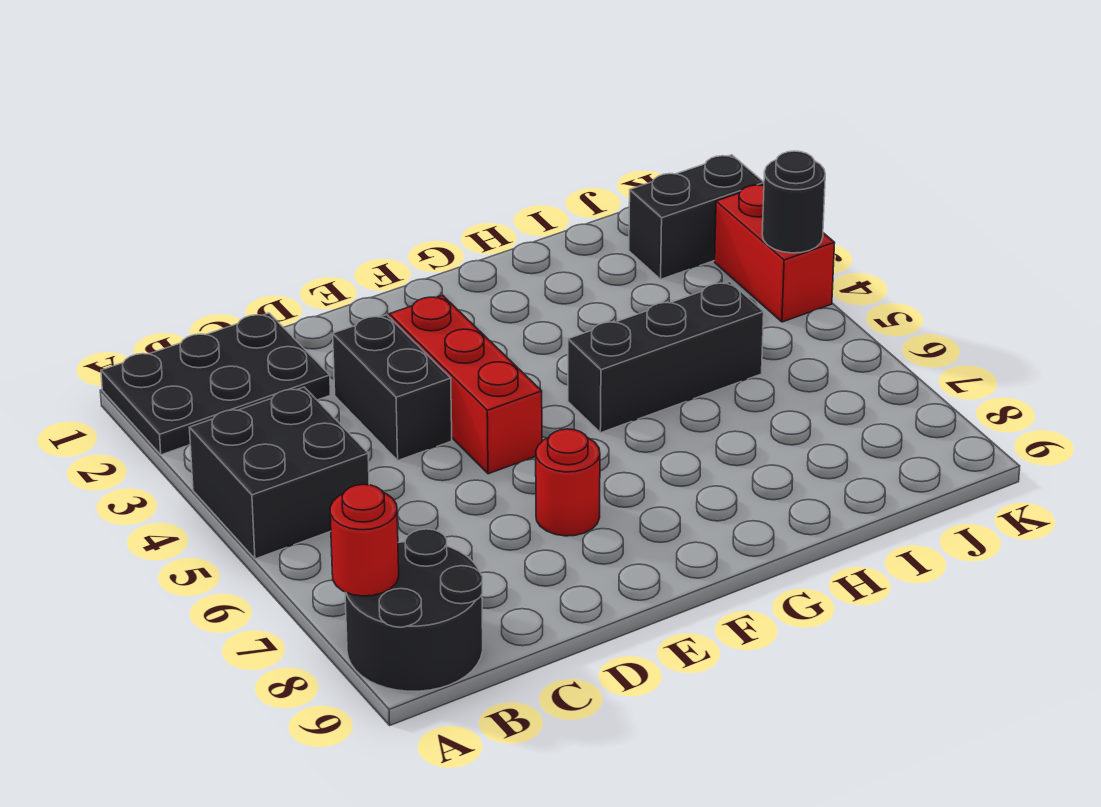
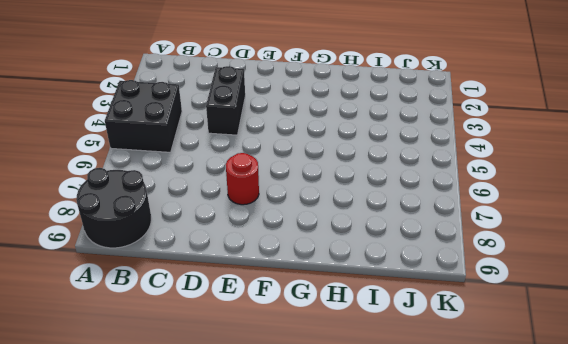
none -> black 2x3 plate [101,313,331,455]
none -> red 1x3 brick [389,295,542,474]

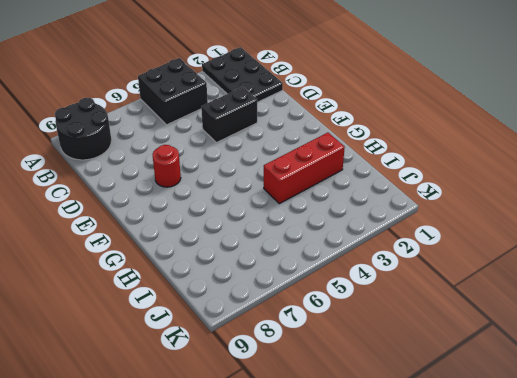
red 1x3 brick [264,133,345,204] -> red 1x3 brick moved to [389,295,542,474]
none -> black 1x3 brick [568,282,764,433]
none -> black 1x2 brick [629,155,764,279]

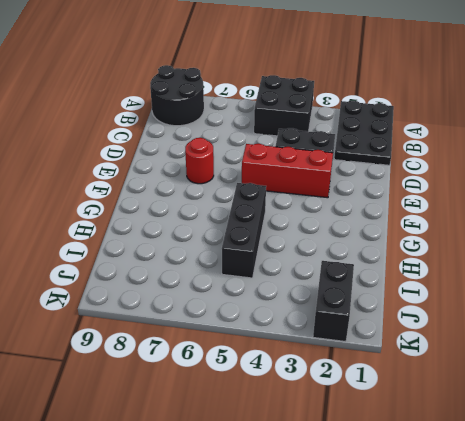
none -> red 1x2 brick [715,185,835,322]
none -> red 1x1 round brick [330,484,399,596]

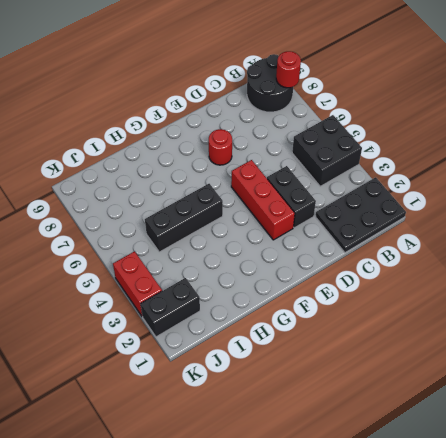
none -> black 1x1 round brick [762,151,825,253]

